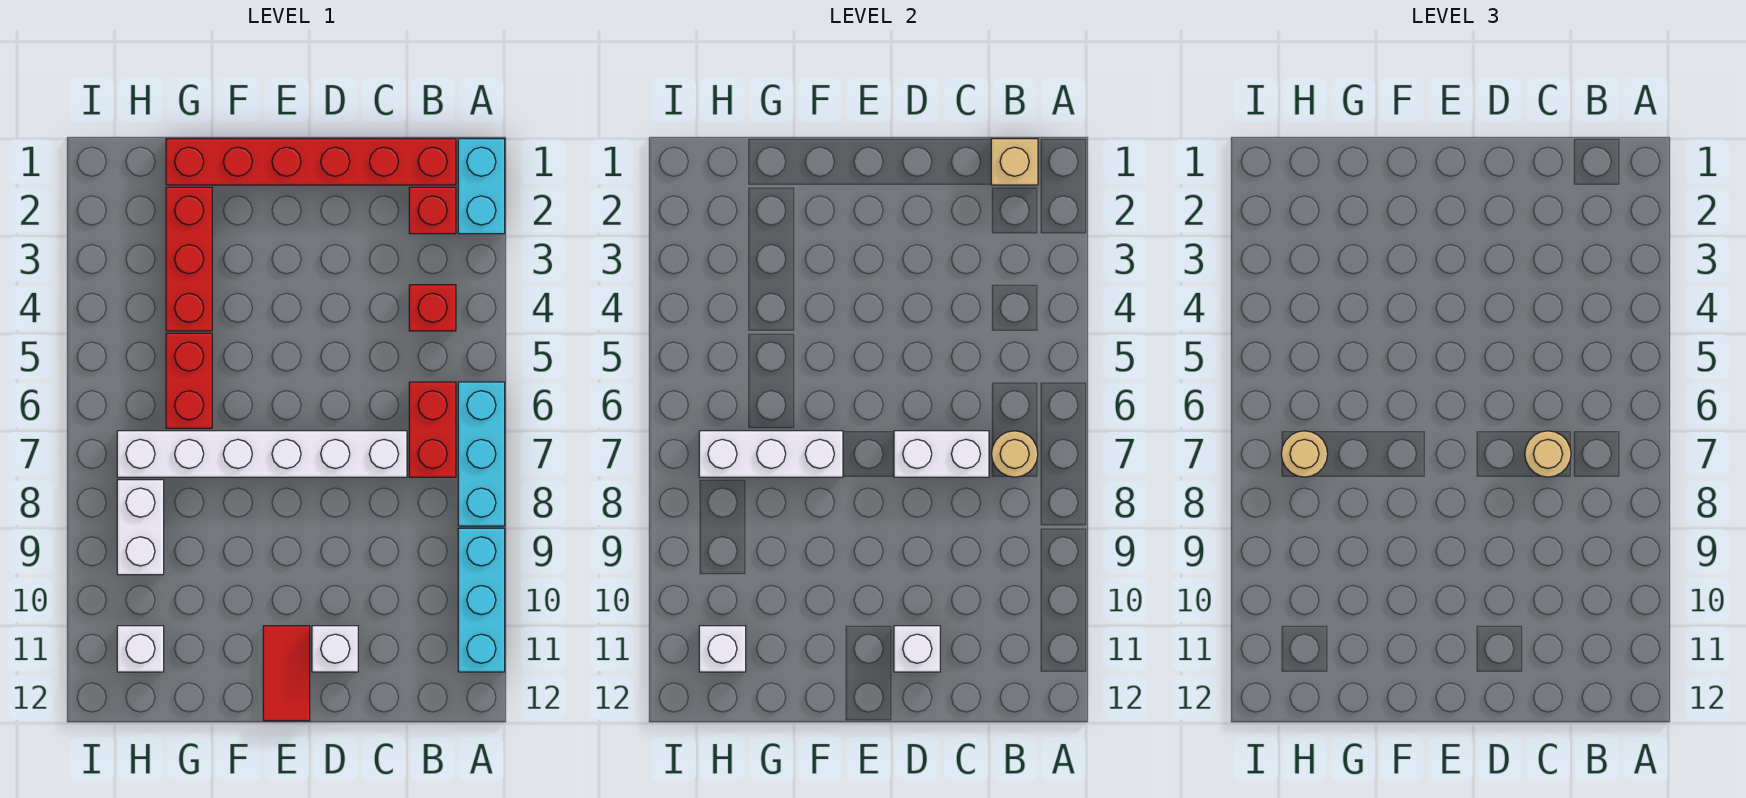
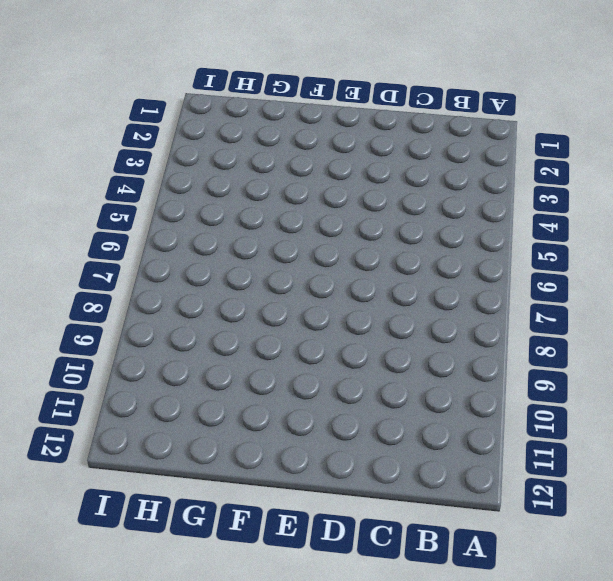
none -> cyan 1x2 brick [458,139,505,234]
none -> cyan 1x3 brick [458,382,505,526]
none -> cyan 1x3 brick [458,528,505,672]

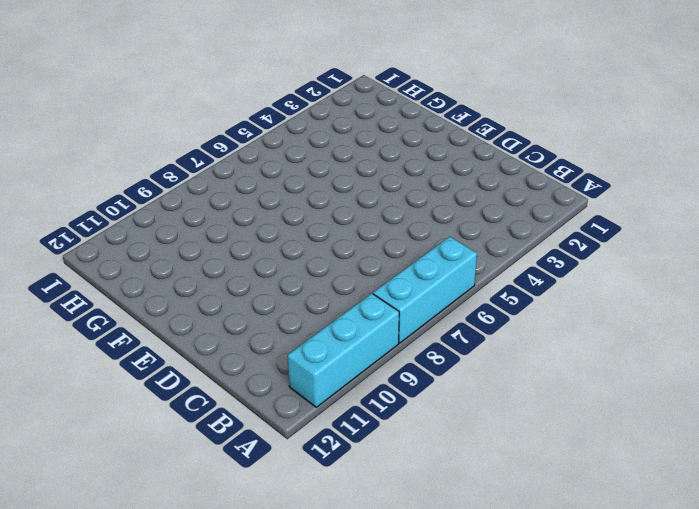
none -> cyan 1x2 brick [458,139,505,234]
none -> red 1x6 brick [166,139,456,185]
none -> red 1x1 brick [409,187,456,234]

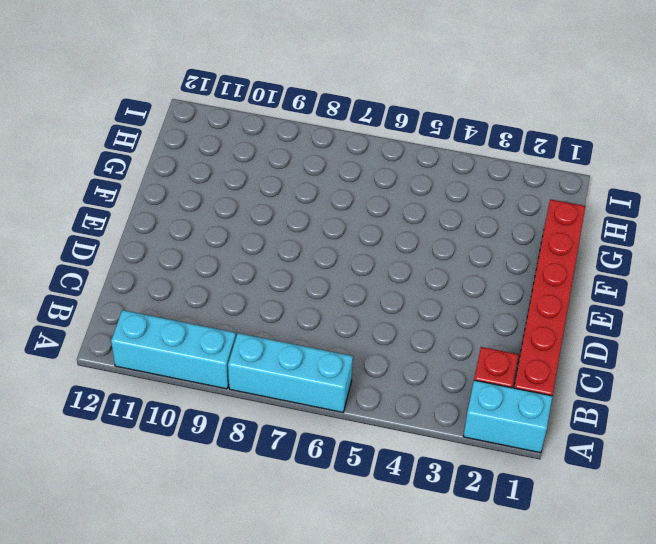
none -> red 1x1 brick [409,285,456,331]
none -> red 1x2 brick [409,382,456,477]
none -> white 1x6 brick [117,431,407,477]

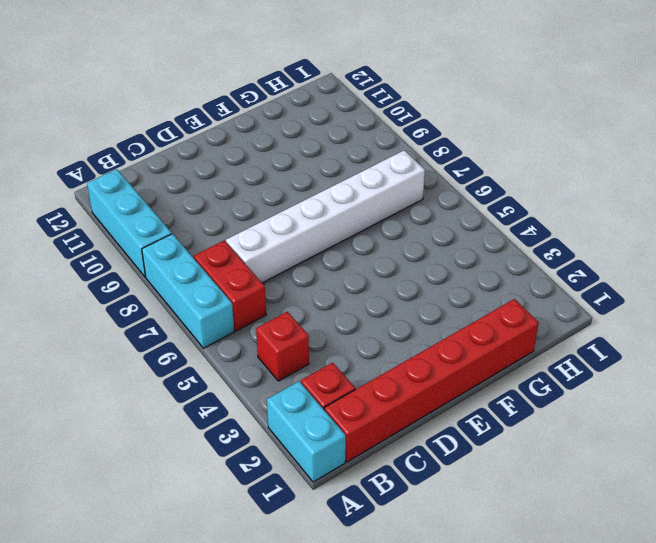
none -> white 1x1 brick [312,626,358,672]
none -> red 1x2 tile [263,626,310,721]
none -> red 1x3 brick [166,187,212,331]

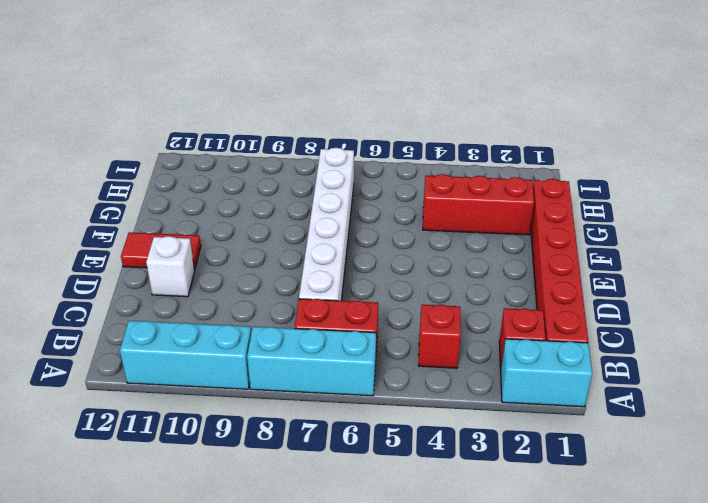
none -> red 1x2 brick [166,333,212,428]
none -> white 1x2 brick [117,480,164,575]
none -> white 1x1 brick [117,626,164,672]

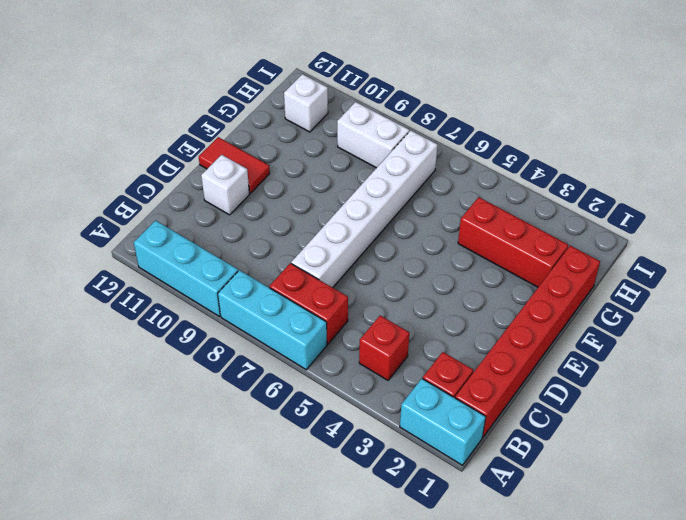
none -> red 1x2 brick [166,333,212,428]
none -> tan 1x1 brick [991,139,1038,185]
none -> tan 1x1 round brick [992,431,1038,477]

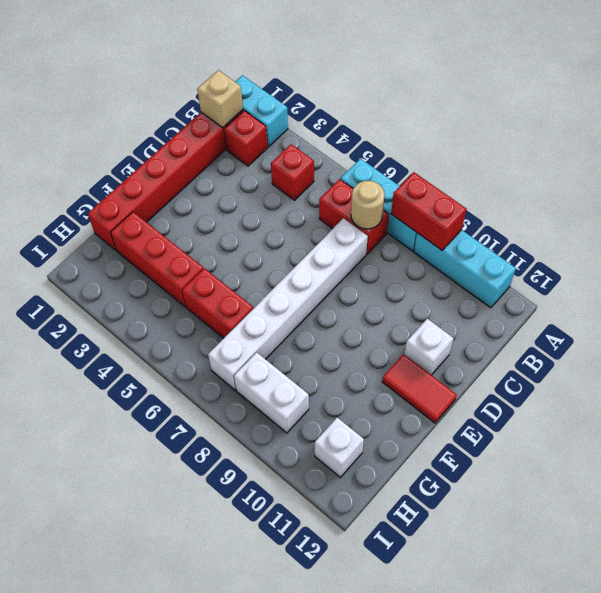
red 1x2 brick [391,172,466,250] -> none
none -> white 1x2 brick [894,431,989,477]
none -> white 1x1 brick [894,626,940,672]
none -> white 1x3 brick [699,431,843,477]

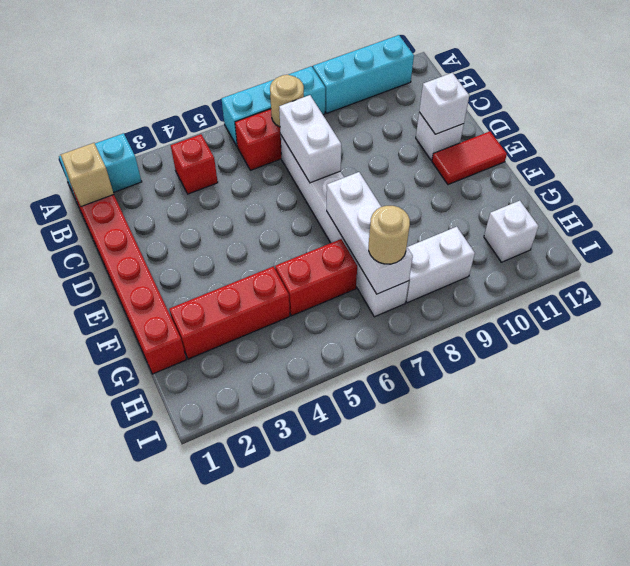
none -> red 1x1 brick [409,187,456,234]
none -> white 1x1 brick [699,626,746,672]
none -> tan 1x1 round brick [1525,431,1571,477]

